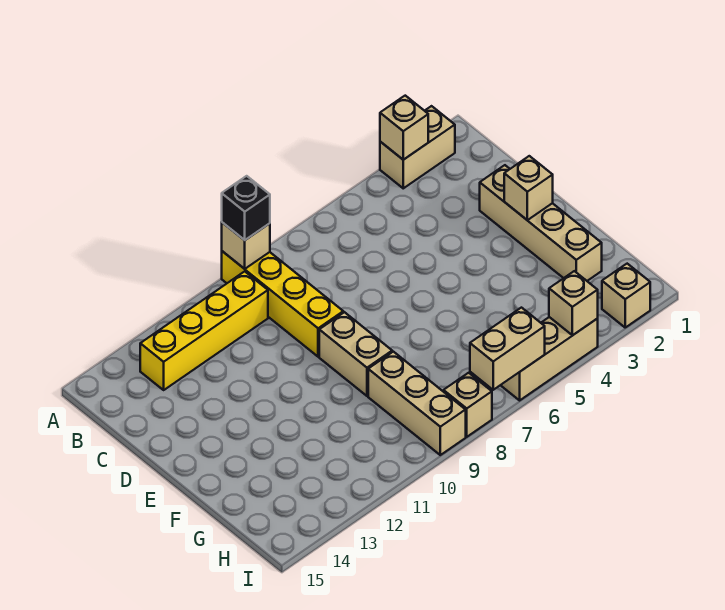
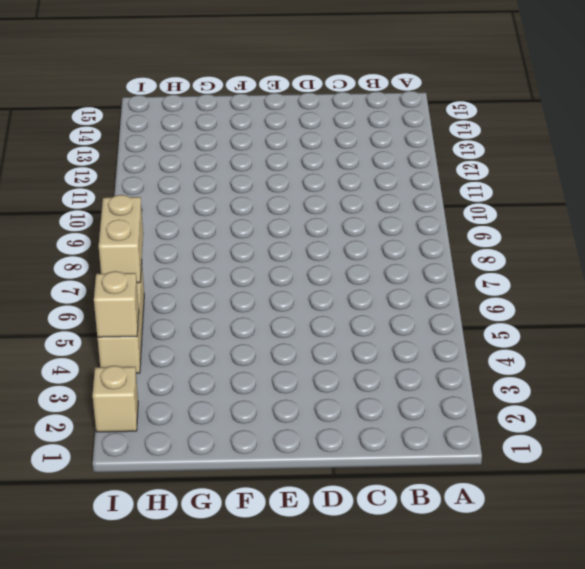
none -> tan 1x2 brick [380,106,455,188]
none -> yellow 1x4 brick [222,251,343,357]
none -> yellow 1x4 brick [140,271,268,390]

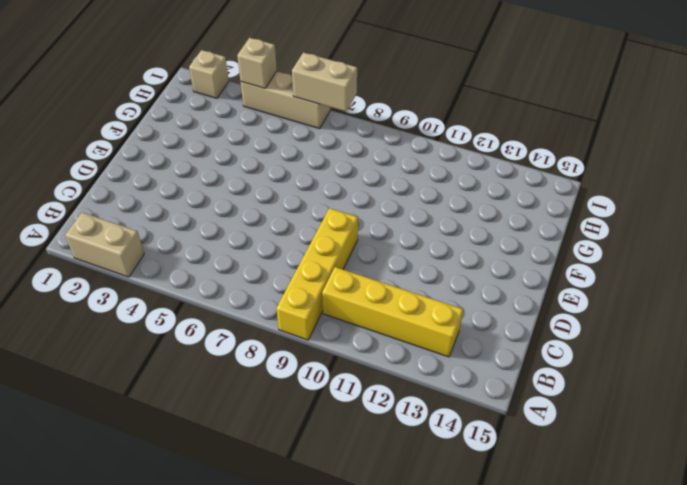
none -> tan 1x4 brick [480,165,602,281]
none -> tan 1x2 brick [319,312,392,396]
none -> tan 1x3 brick [368,352,466,455]

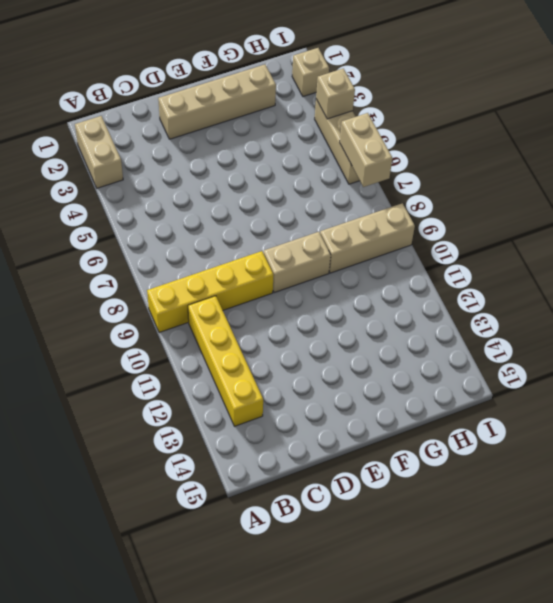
none -> tan 1x1 brick [444,373,492,437]
none -> tan 1x1 brick [380,96,428,160]
none -> tan 1x1 brick [222,222,270,269]

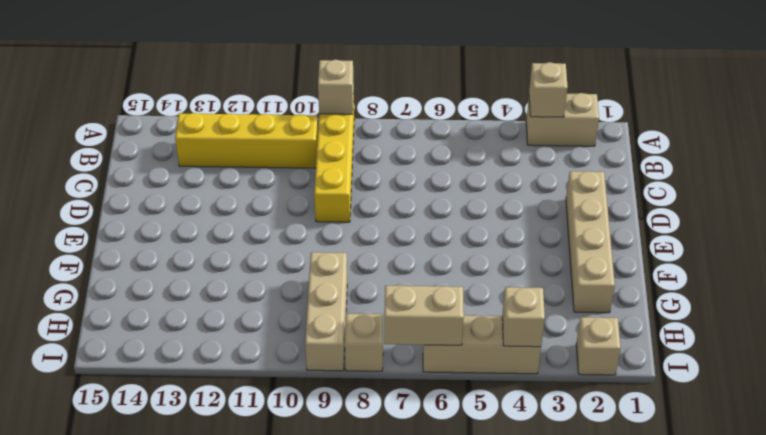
none -> tan 1x2 brick [319,312,392,396]
none -> tan 1x1 brick [504,156,553,220]
none -> black 1x1 brick [222,176,270,240]

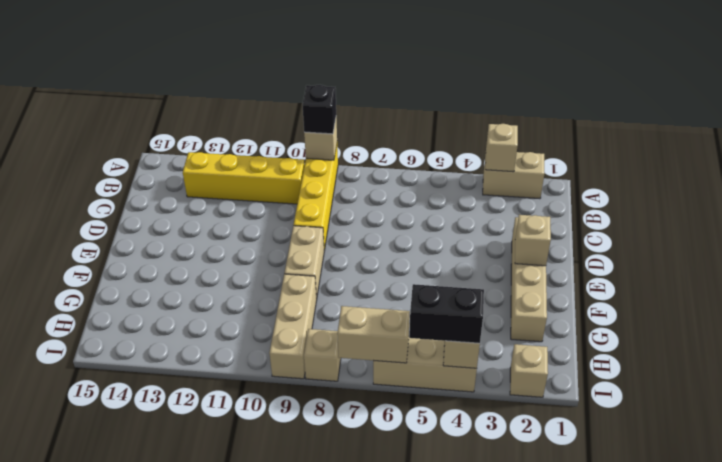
black 1x2 brick [409,284,484,343] -> none

